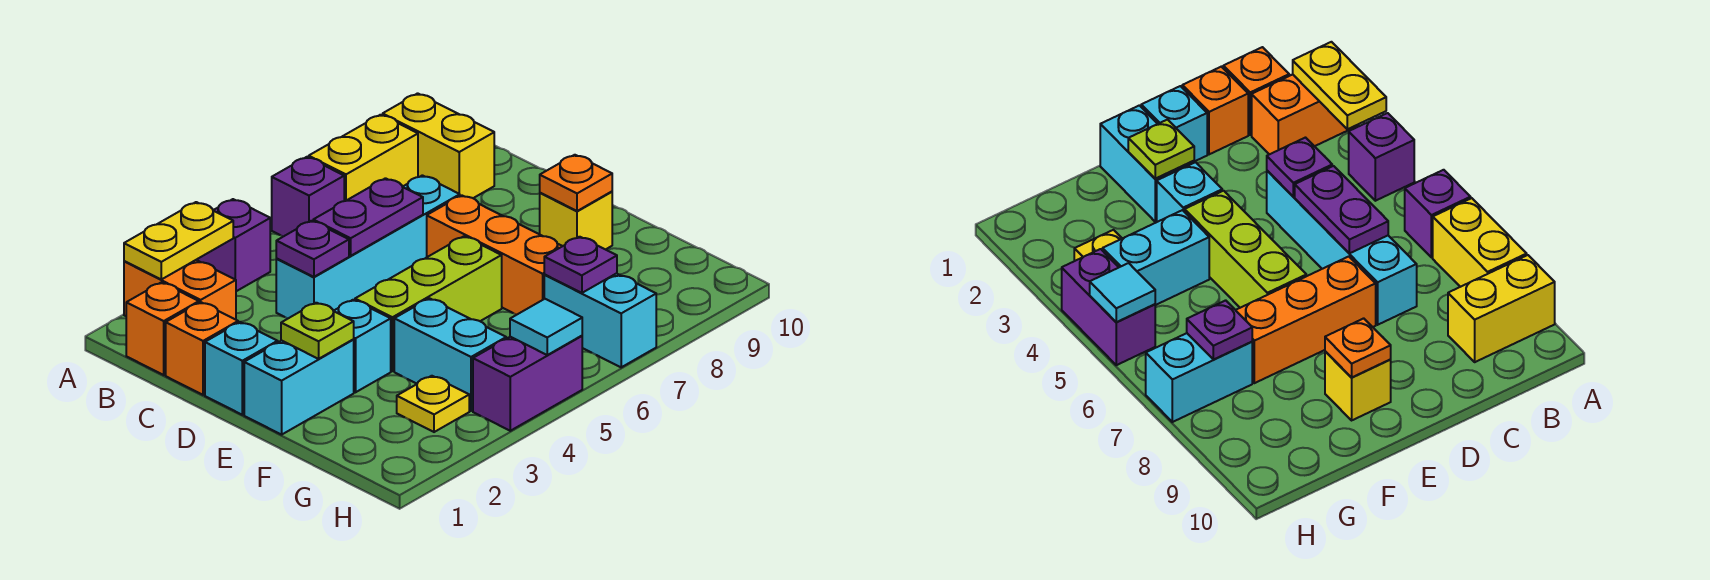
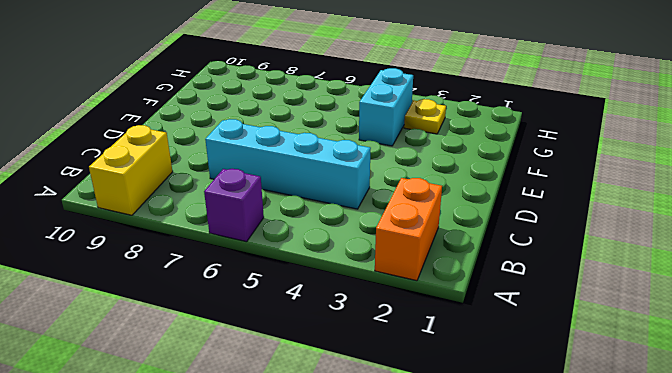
none -> purple 1x1 brick [198,199,270,291]
none -> yellow 1x2 brick [309,115,418,201]
none -> orange 1x1 brick [126,282,199,375]

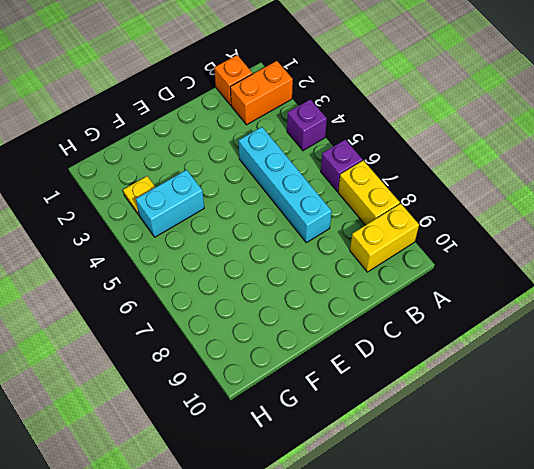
none -> orange 1x1 brick [166,302,238,395]
none -> cyan 1x1 brick [205,322,278,415]
none -> orange 1x3 brick [427,195,562,315]

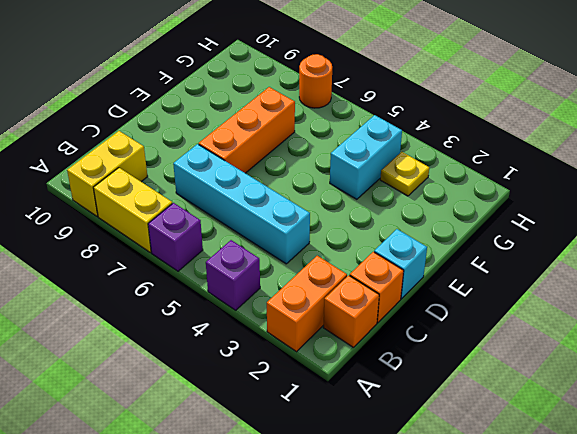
orange 1x1 round brick [299,54,332,108] -> cyan 1x2 brick [544,273,656,367]
none -> cyan 1x2 brick [244,340,354,435]
none -> cyan 1x1 brick [334,300,391,392]
none -> lime 1x3 brick [355,236,502,371]

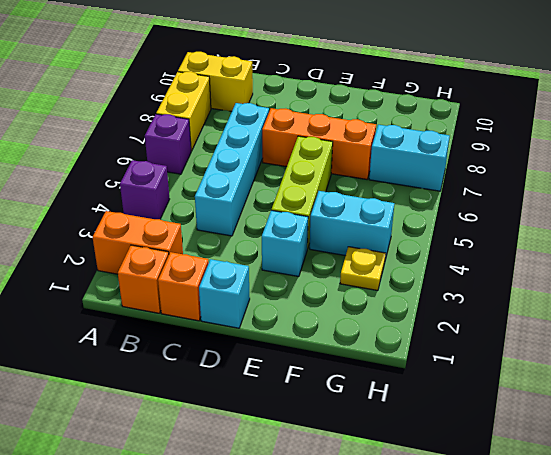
none -> cyan 1x2 brick [244,340,354,435]
none -> yellow 1x1 brick [540,192,612,250]
none -> purple 1x2 brick [473,336,582,431]

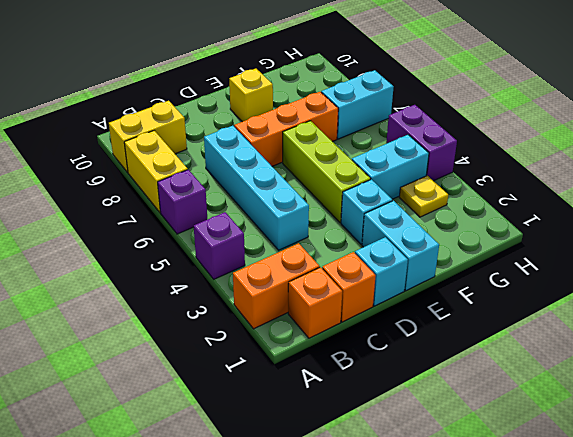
none -> yellow 1x2 plate [124,202,233,279]
none -> purple 1x1 plate [276,221,349,277]
none -> purple 1x2 plate [313,178,423,256]

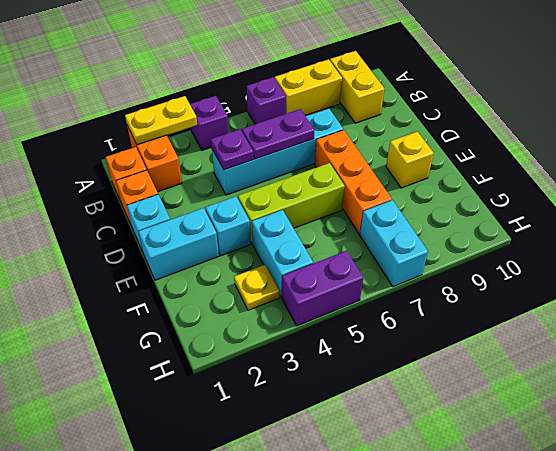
none -> lime 1x1 plate [281,303,354,359]
none -> orange 1x1 plate [540,155,612,211]
none -> purple 1x1 plate [544,237,617,293]

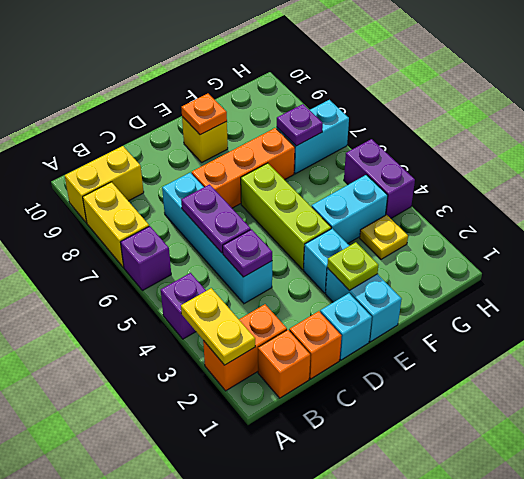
none -> cyan 1x1 tile [510,299,582,355]

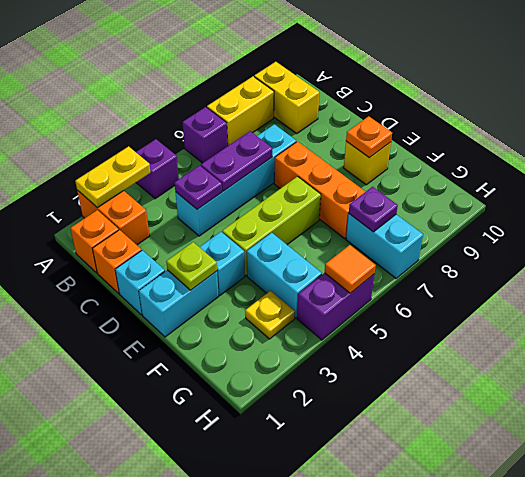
orange 1x1 tile [325,245,376,293] -> cyan 1x1 tile [510,299,582,355]

